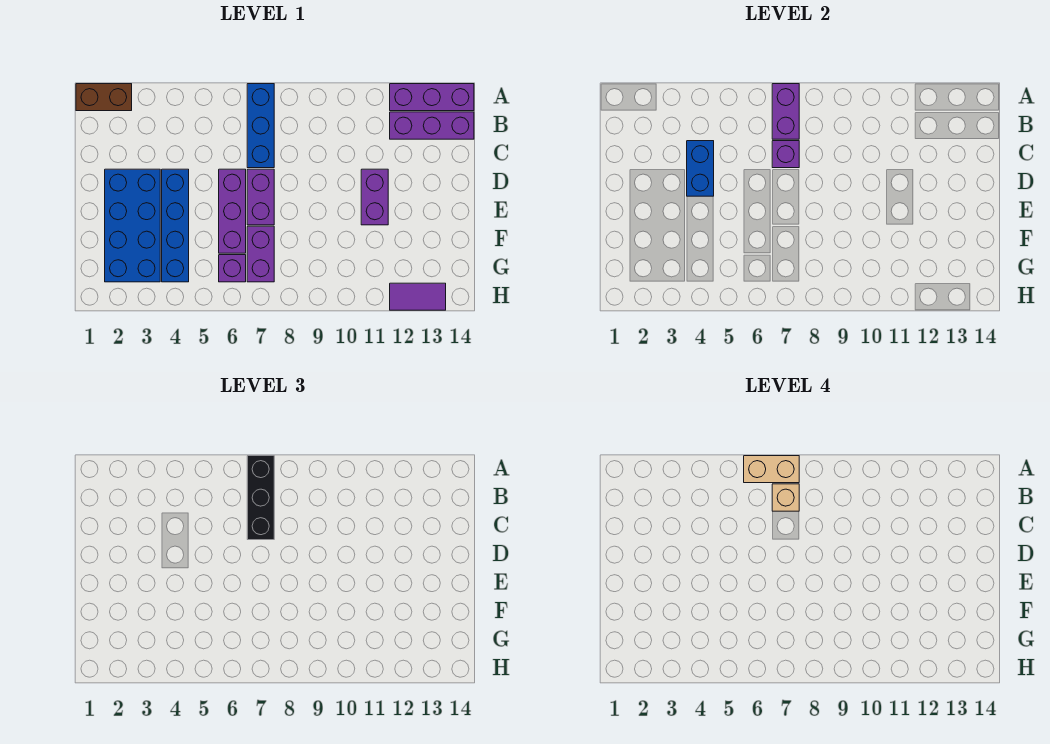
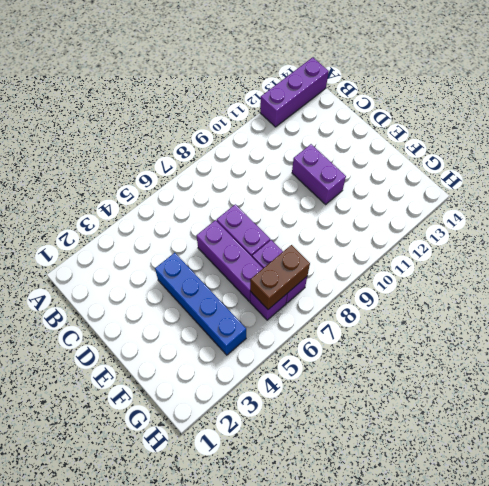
brown 1x2 brick [250,245,310,309] -> brown 1x2 brick moved to [76,84,132,111]
none -> blue 1x3 brick [247,84,274,168]
none -> purple 1x3 brick [390,112,474,139]
none -> blue 2x4 brick [105,169,160,282]

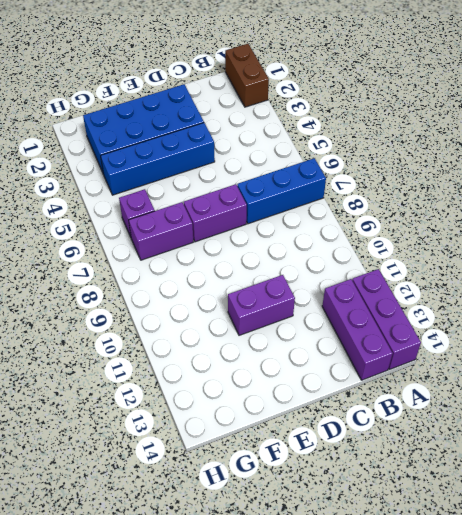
none -> purple 1x3 brick [219,169,246,253]
none -> purple 1x2 tile [390,283,446,310]
none -> purple 1x2 brick [772,84,799,139]

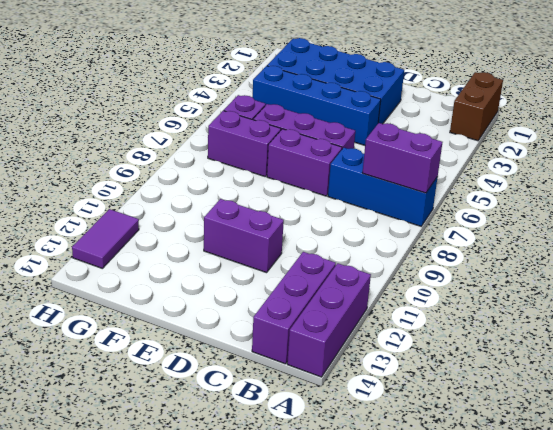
none -> blue 1x2 brick [687,141,714,196]
none -> purple 1x1 brick [772,141,799,168]
none -> black 1x3 brick [247,456,274,540]

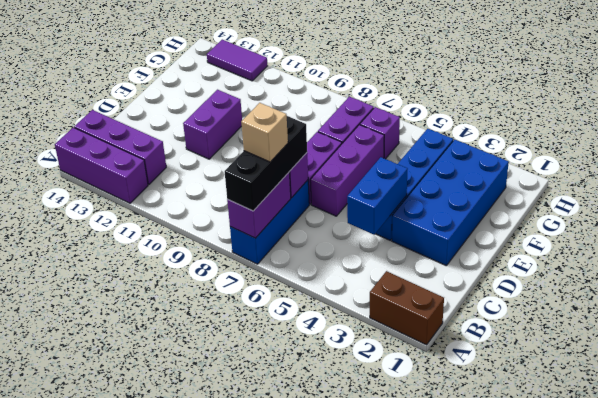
none -> tan 1x2 brick [744,456,799,483]

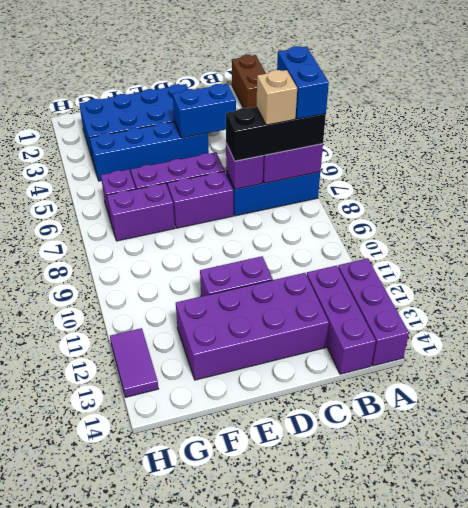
blue 1x2 brick [277,46,329,119] -> tan 1x2 brick [744,456,799,483]
purple 2x4 brick [176,273,329,380] -> none

